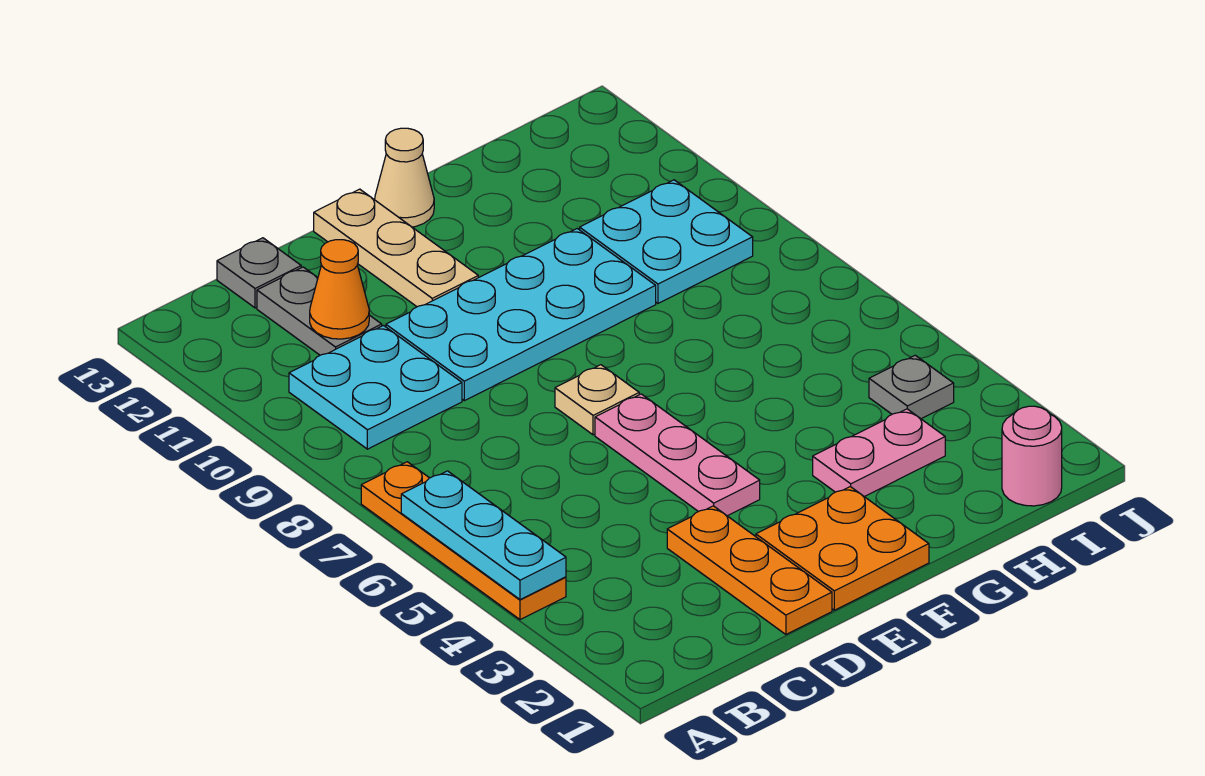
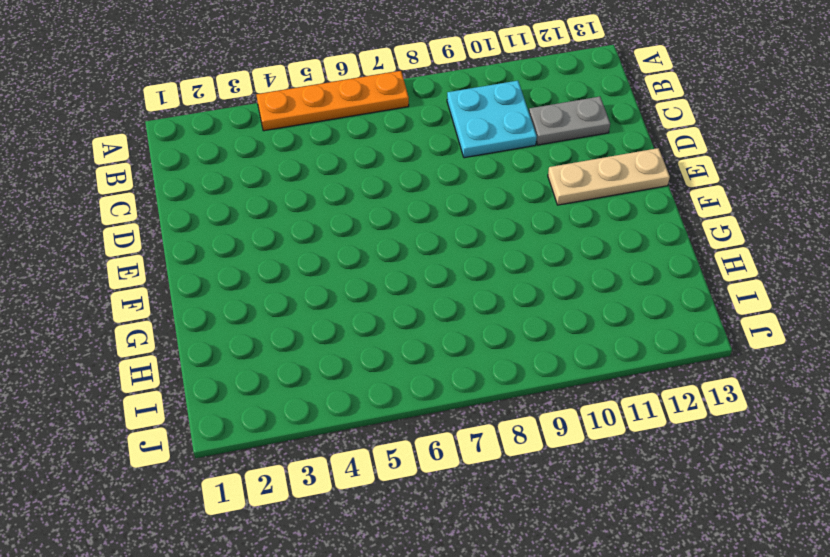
none -> grey 1x1 plate [217,238,301,308]
none -> orange 1x3 plate [667,506,832,634]
none -> cyan 2x4 plate [386,229,656,401]

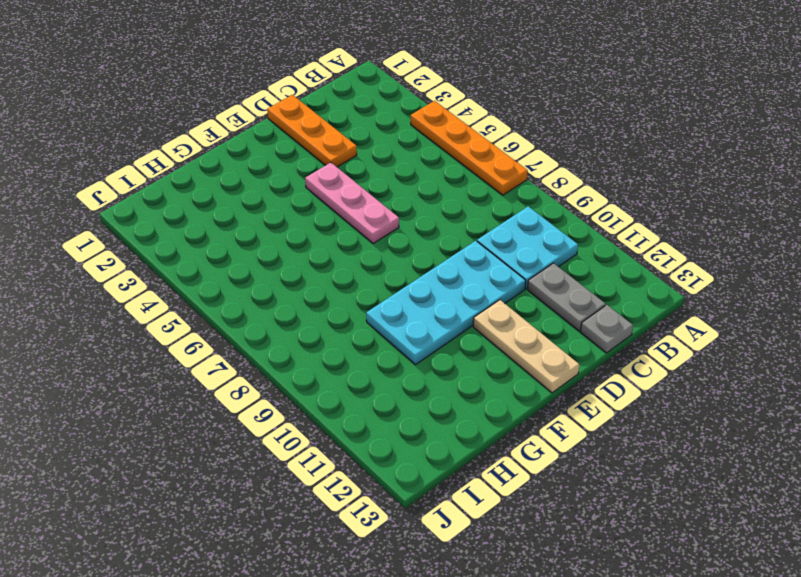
none -> orange 2x2 plate [756,487,929,610]
none -> tan 1x1 plate [555,365,639,435]
none -> tan 1x1 cone [375,128,434,227]

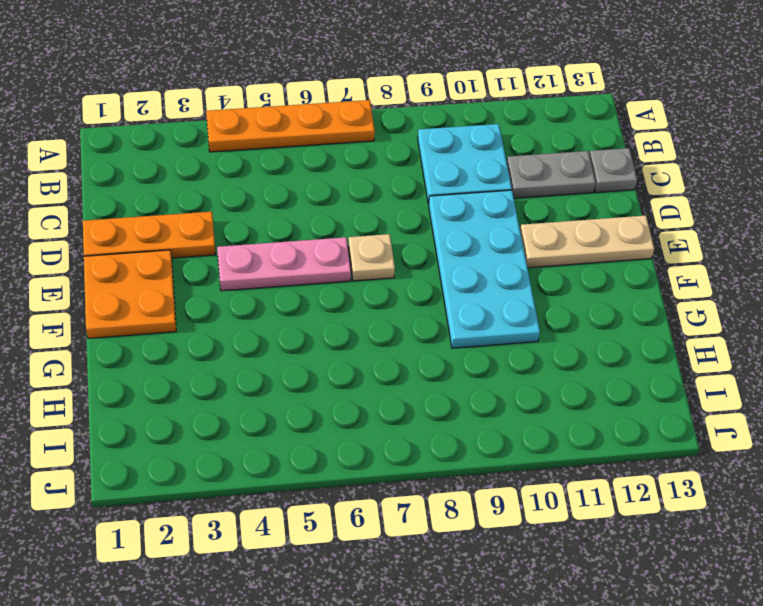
none -> tan 1x1 cone [375,128,434,227]
none -> pink 1x2 plate [813,409,945,497]
none -> cyan 2x2 plate [580,180,753,303]

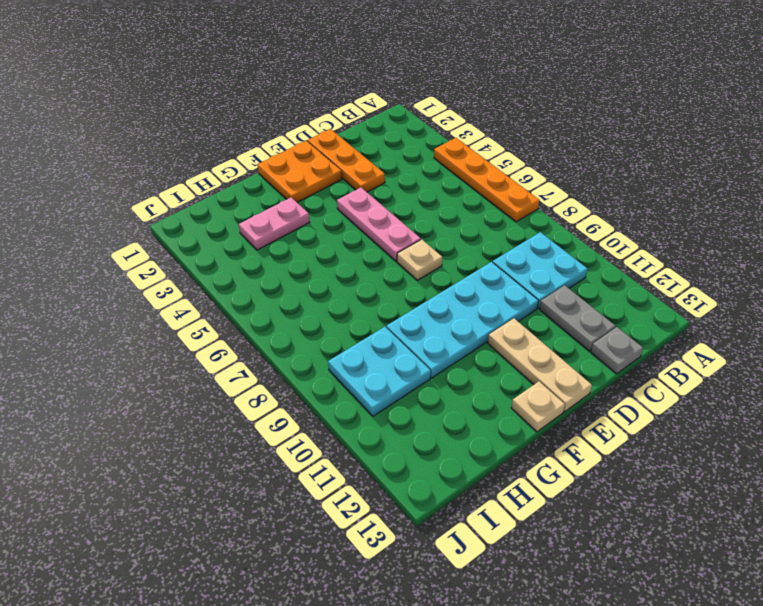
tan 1x1 plate [511,381,565,432] -> tan 1x1 cone [375,128,434,227]
none -> pink 1x1 round brick [1002,406,1062,506]
none -> grey 1x1 plate [869,355,954,419]
none -> cyan 1x3 plate [401,471,566,600]

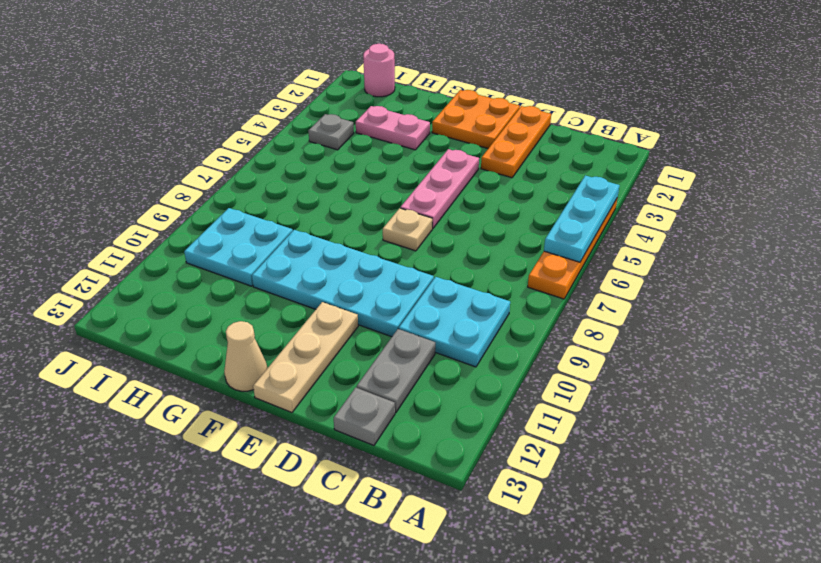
none -> orange 1x1 cone [310,240,369,339]

